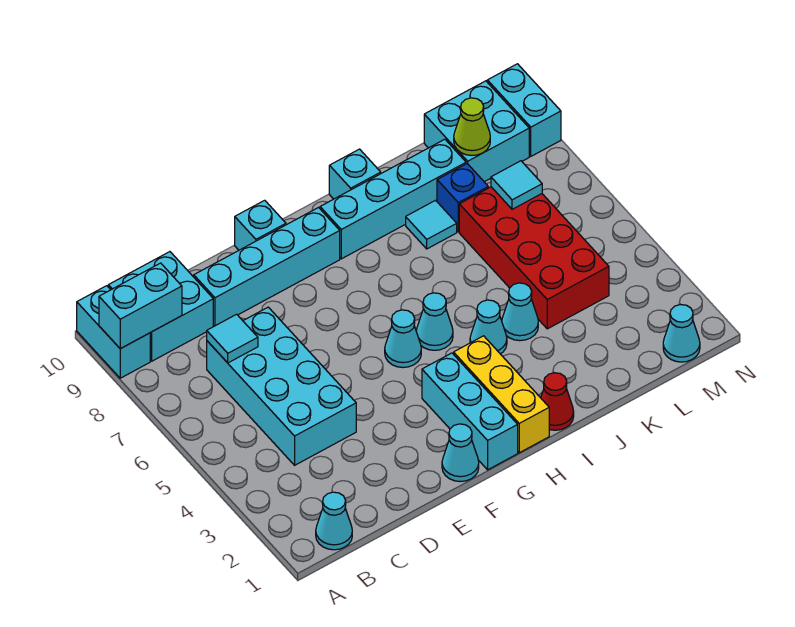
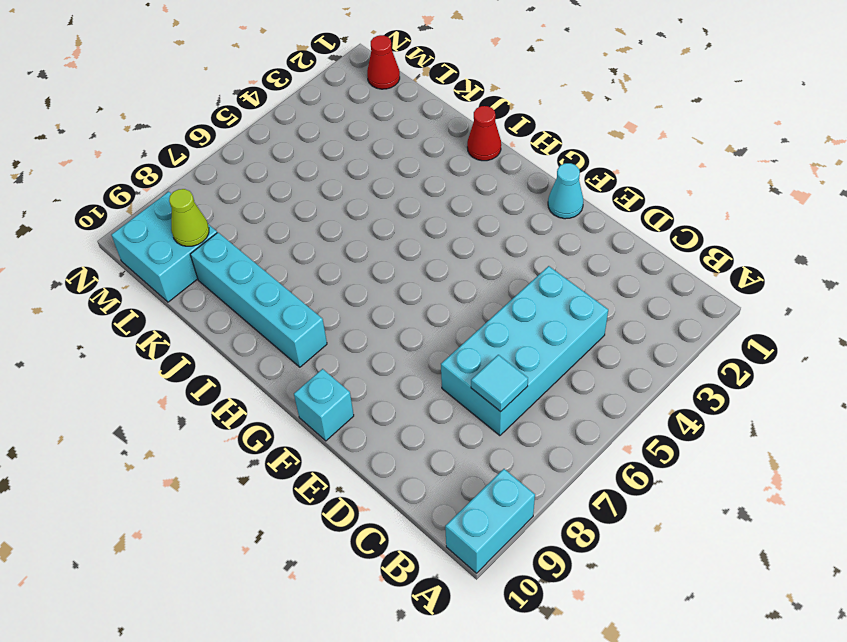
red 1x1 cone [367,35,400,89] -> cyan 1x1 cone [663,304,700,362]
none -> cyan 1x1 cone [316,492,352,550]
none -> cyan 2x2 brick [108,252,213,361]
none -> cyan 1x4 brick [194,208,340,326]

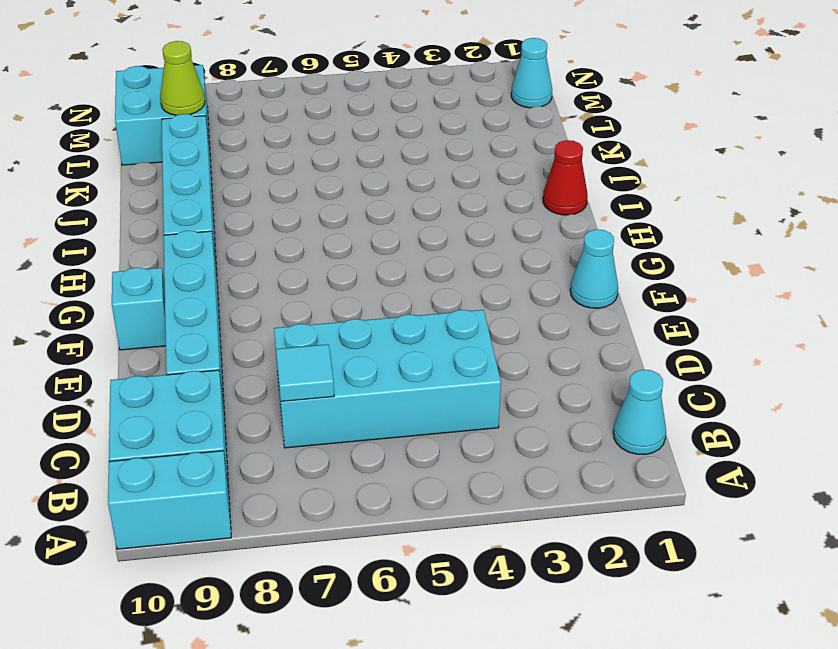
none -> cyan 1x3 brick [422,353,518,470]
none -> cyan 1x1 cone [385,310,421,367]
none -> yellow 1x3 brick [454,336,549,453]

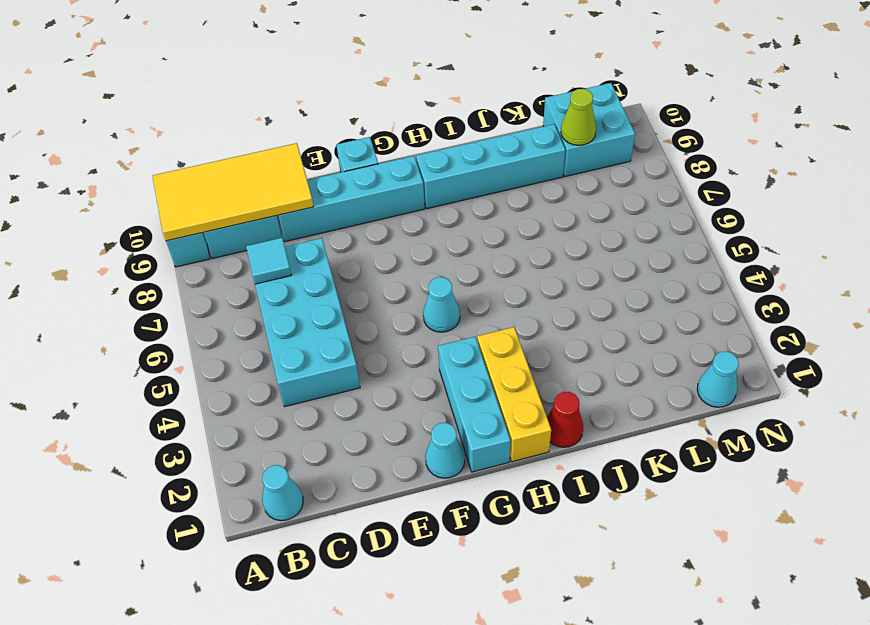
yellow 2x4 tile [152,143,314,241] -> cyan 1x2 brick [99,263,182,349]
none -> cyan 1x1 cone [416,293,453,350]
none -> cyan 1x1 cone [470,300,507,354]
none -> cyan 1x1 brick [329,149,381,199]

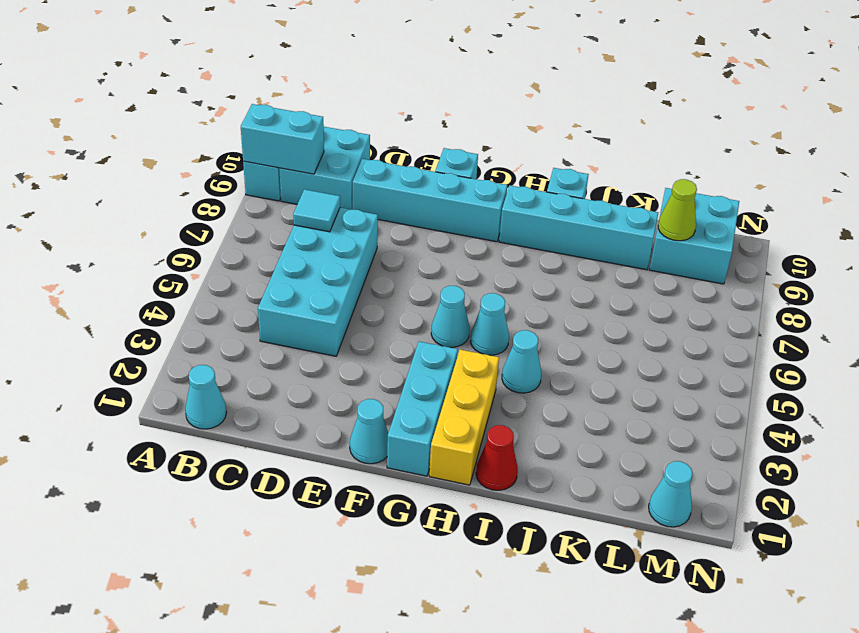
none -> cyan 1x1 cone [502,283,538,341]
none -> cyan 1x1 tile [406,200,457,249]
none -> red 2x4 brick [459,187,609,329]

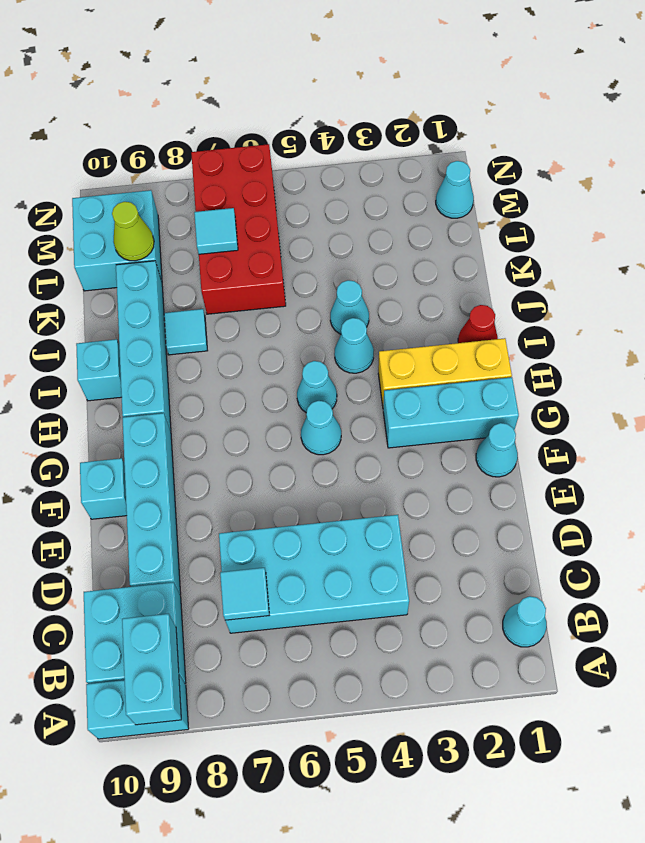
red 2x4 brick [191,144,286,314] -> red 2x4 brick turned to [459,187,609,329]
none -> blue 1x1 brick [437,164,488,232]
none -> cyan 1x2 brick [487,64,561,156]

